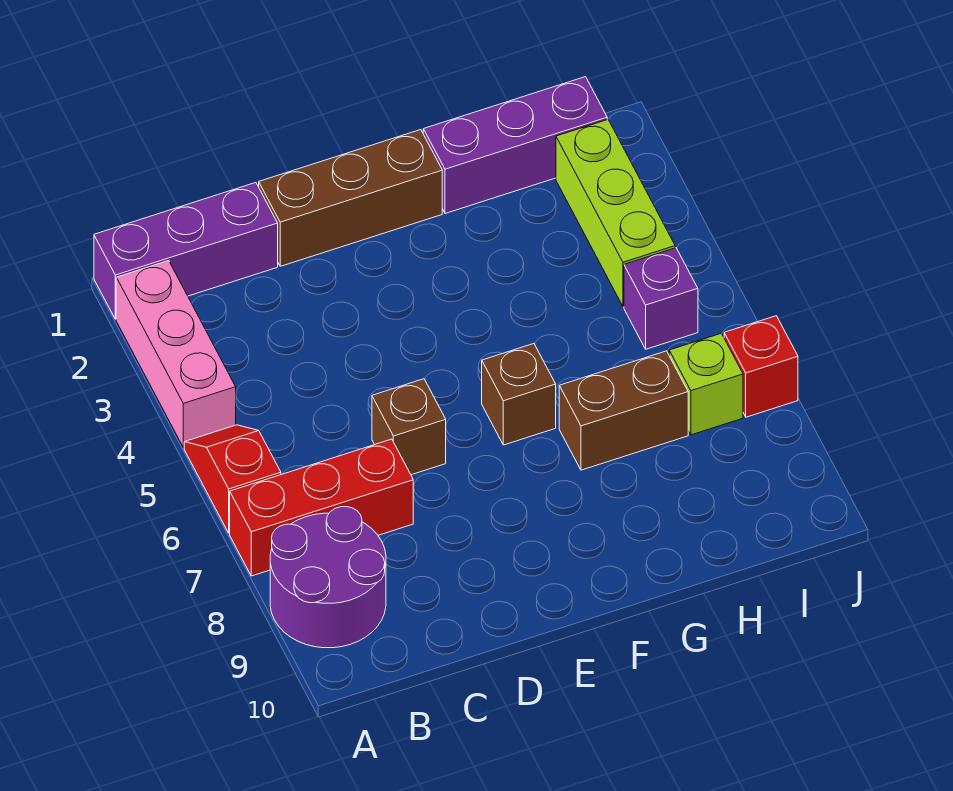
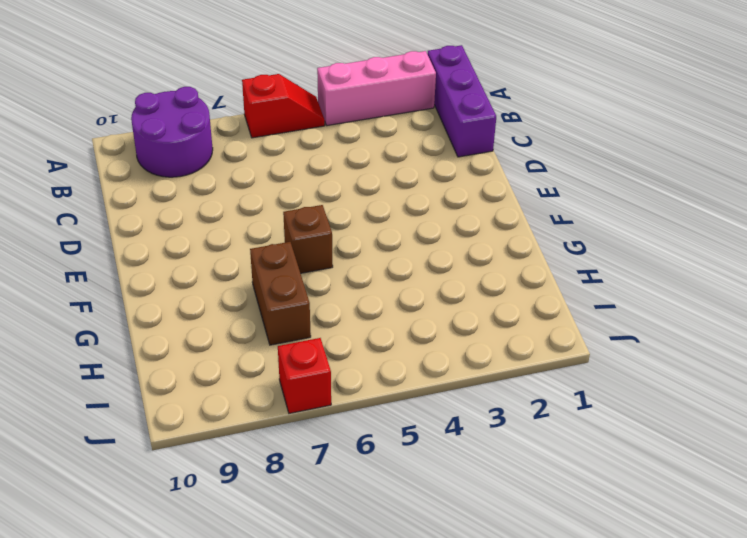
none -> red 1x3 brick [230,439,413,576]
none -> brown 1x3 brick [259,130,442,266]
none -> brown 1x1 brick [372,379,446,475]

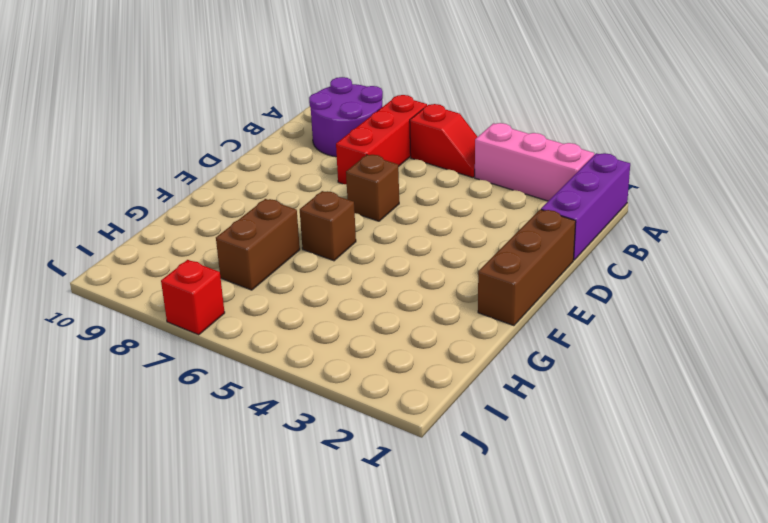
none -> purple 1x3 brick [423,77,607,214]
none -> lime 1x3 brick [556,119,675,307]
none -> purple 1x1 brick [624,248,698,349]

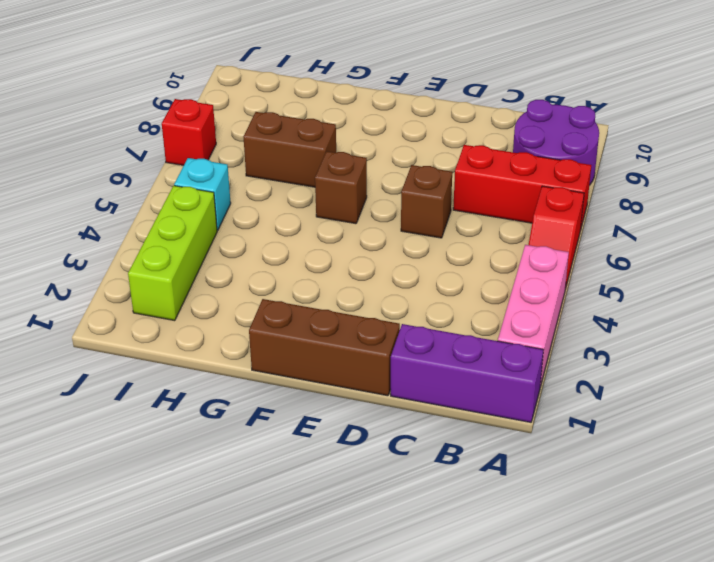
cyan 1x1 brick [174,158,231,230] -> purple 1x1 brick [624,248,698,349]
none -> purple 1x3 brick [423,77,607,214]
none -> lime 1x1 brick [669,333,743,435]

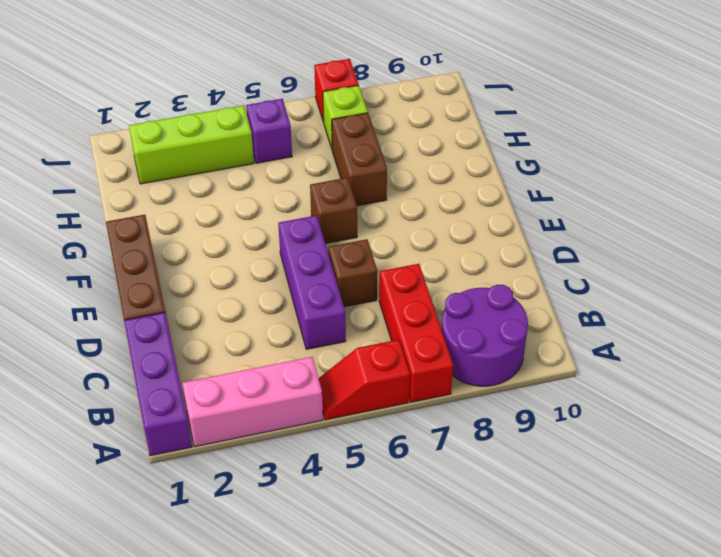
purple 1x3 brick [278,215,346,349] -> purple 1x3 brick moved to [423,77,607,214]

